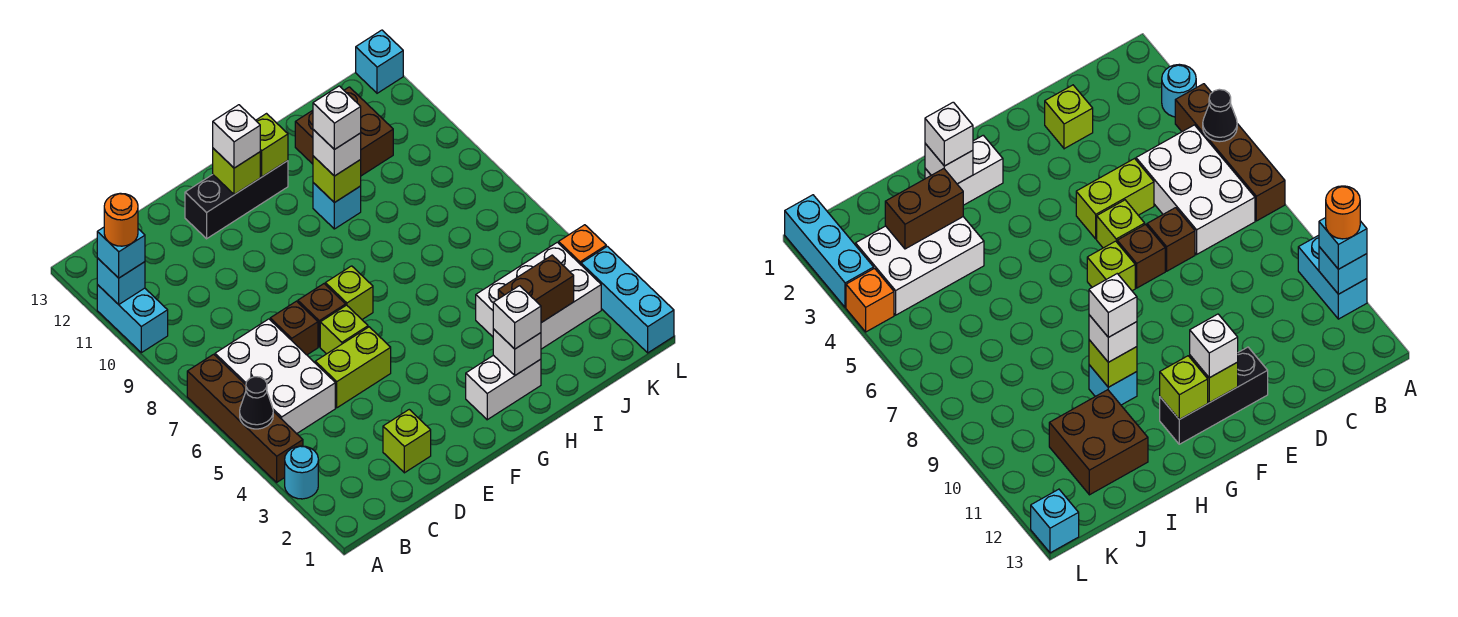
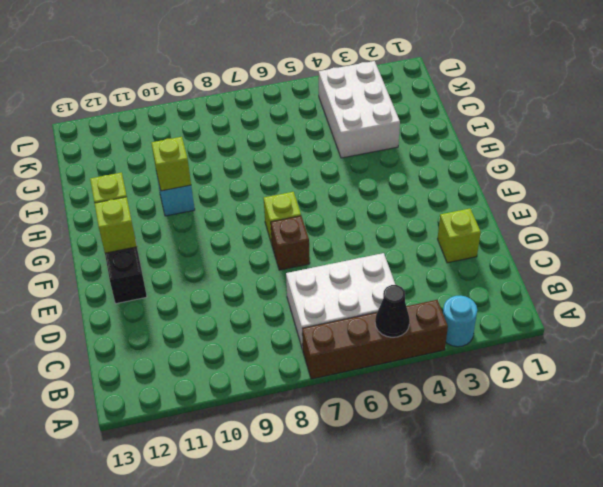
none -> cyan 1x2 brick [97,285,168,353]
none -> lime 1x2 brick [315,327,391,408]
none -> brown 1x1 brick [270,301,318,355]
none -> lime 1x1 brick [320,305,368,354]

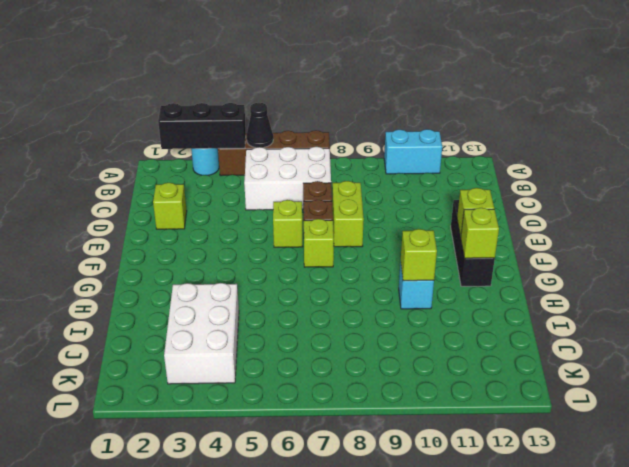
black 1x3 brick [158,103,246,149] -> none
lime 1x2 brick [332,181,364,247] -> lime 1x2 brick moved to [315,327,391,408]
none -> white 1x2 brick [466,355,541,420]
none -> brown 2x2 brick [295,87,393,176]
none -> cyan 1x3 brick [581,246,674,353]
none -> orange 1x1 brick [559,225,606,265]

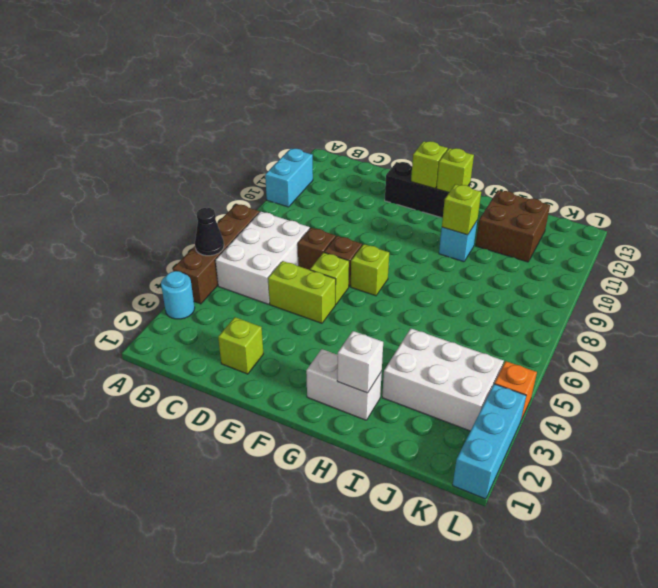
none -> cyan 1x1 brick [356,30,403,93]
none -> cyan 1x1 brick [97,258,145,305]
none -> brown 1x2 brick [498,255,574,323]
none -> cyan 1x1 brick [97,227,145,278]

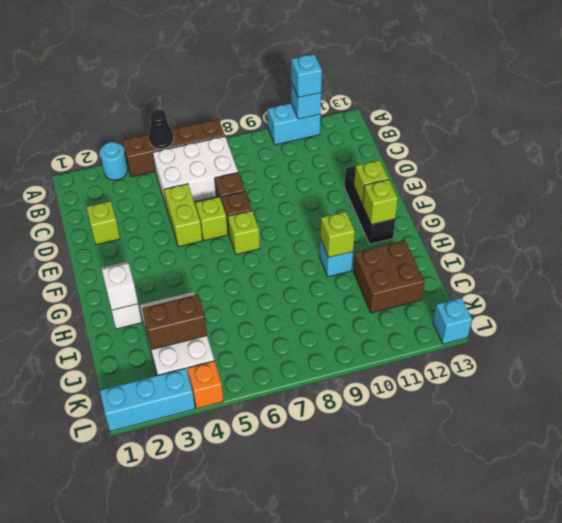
brown 1x2 brick [142,294,207,349] -> brown 1x2 brick turned to [498,255,574,323]
none -> white 1x1 brick [213,105,260,168]
none -> white 1x1 brick [493,286,541,349]
none -> white 1x1 brick [313,130,361,176]
none -> orange 1x1 round brick [104,193,138,246]

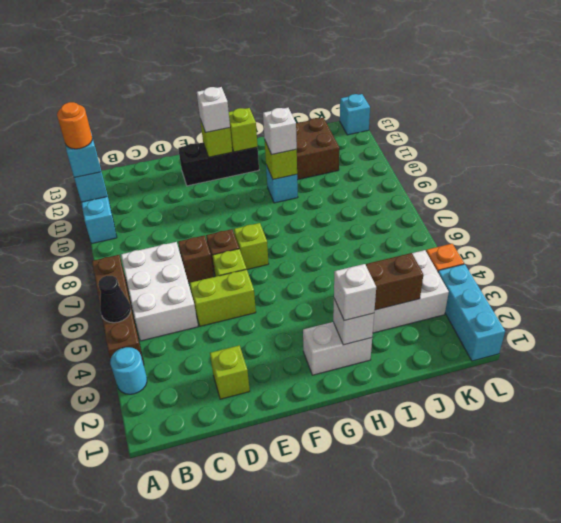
none -> white 1x1 brick [313,86,361,150]

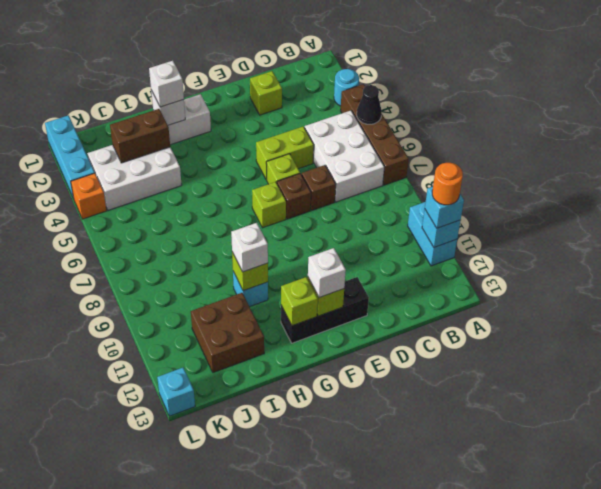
none -> white 1x1 brick [313,86,361,150]

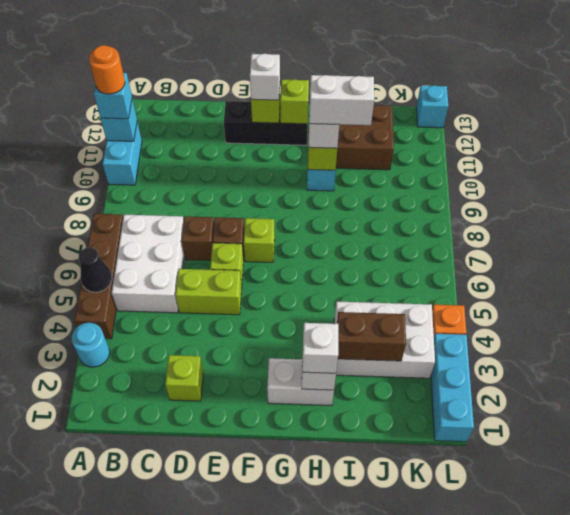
white 1x2 brick [309,75,374,125] -> white 1x1 brick [313,86,361,150]

